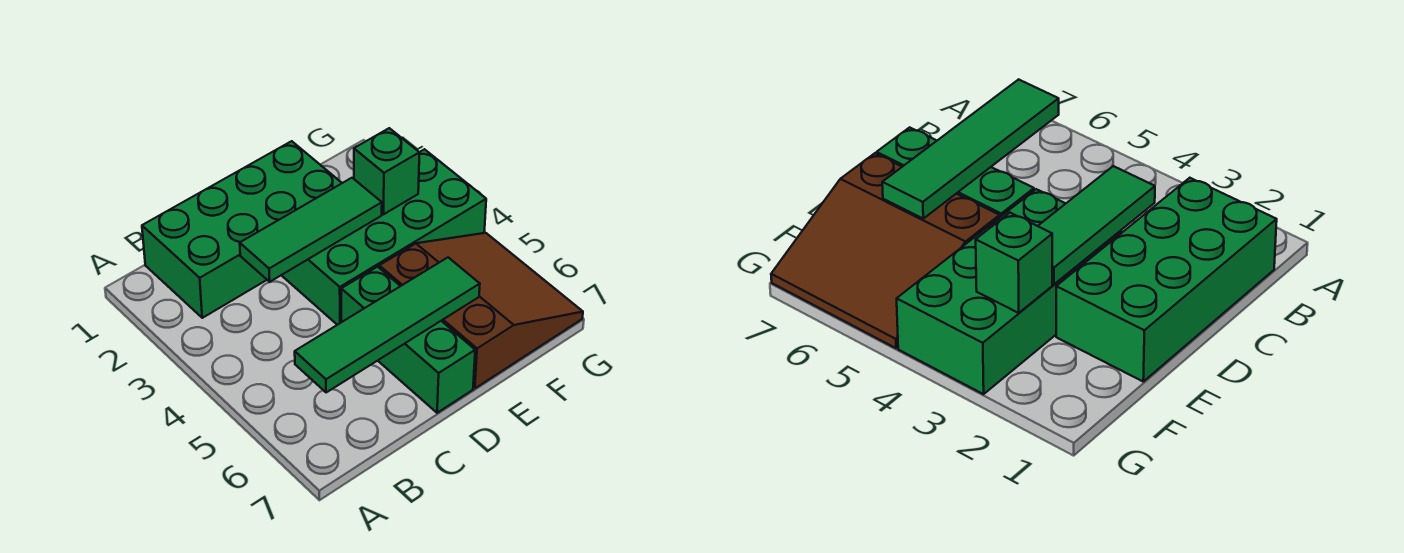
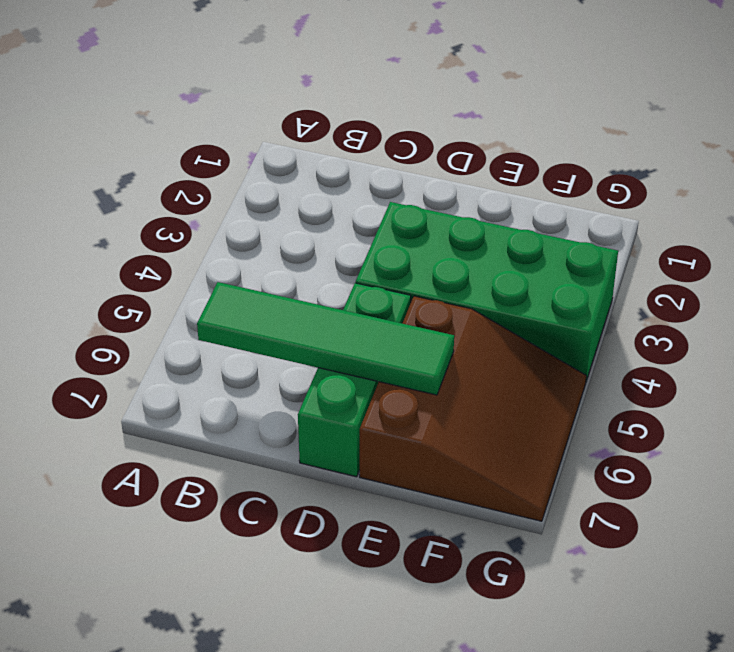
none -> green 2x4 brick [142,141,342,318]
none -> green 1x3 tile [240,178,382,282]

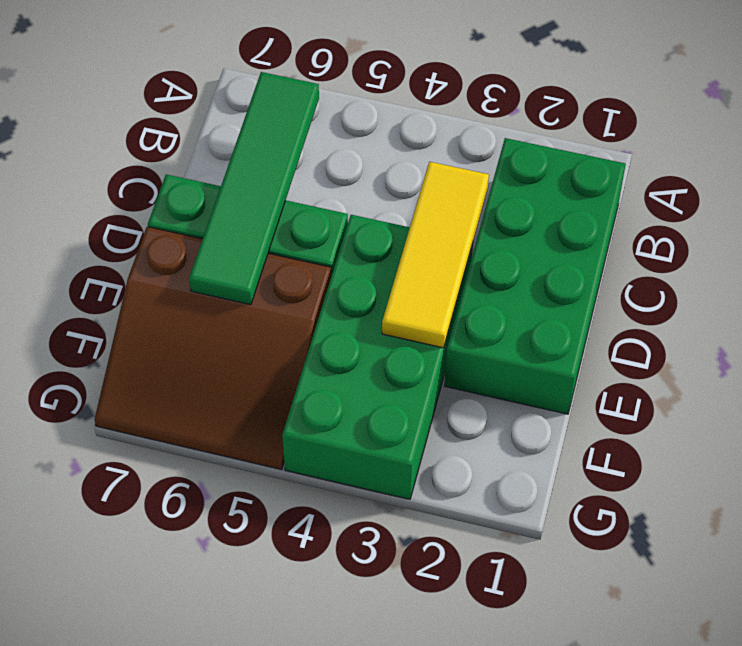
yellow 1x3 tile [382,162,489,348] -> green 1x3 tile [240,178,382,282]
none -> green 1x1 brick [354,128,419,214]

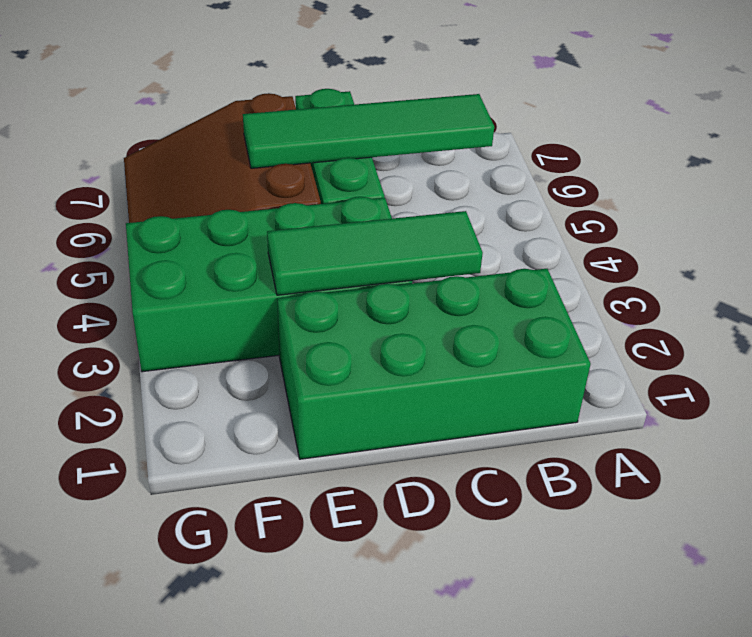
none -> green 1x1 brick [354,128,419,214]

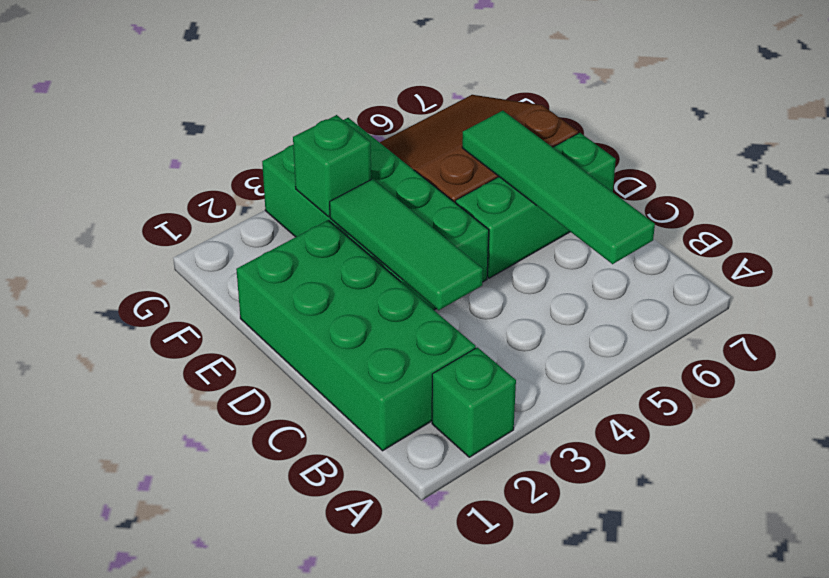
green 1x1 brick [432,347,516,457] -> none

